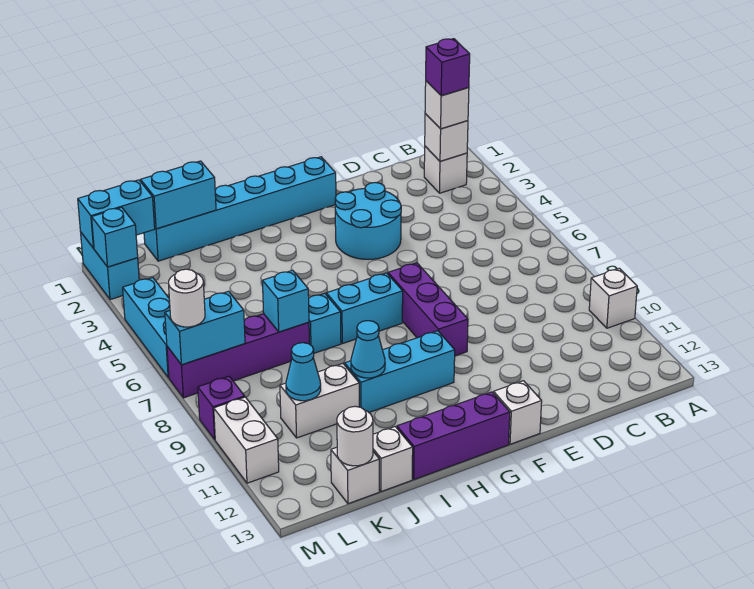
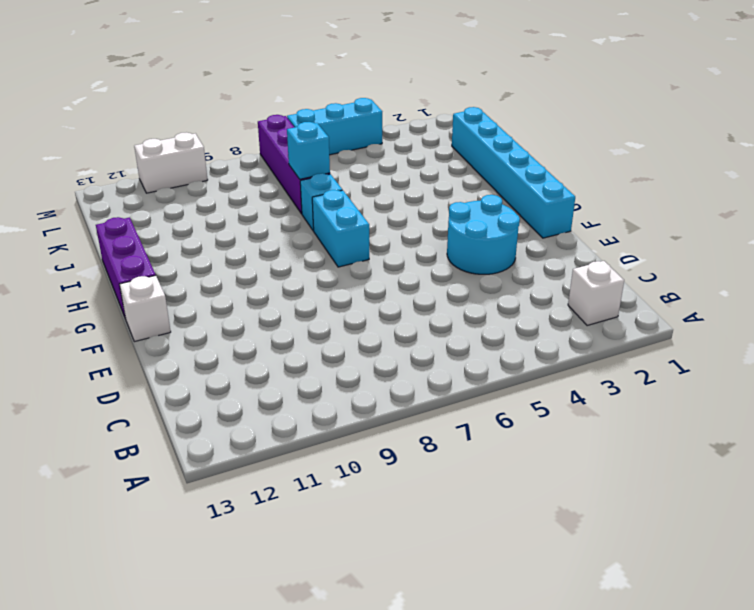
none -> white 1x1 brick [589,268,637,328]
none -> purple 1x3 brick [388,263,468,356]
none -> cyan 1x3 brick [345,331,455,412]
none -> white 1x2 brick [280,364,359,438]

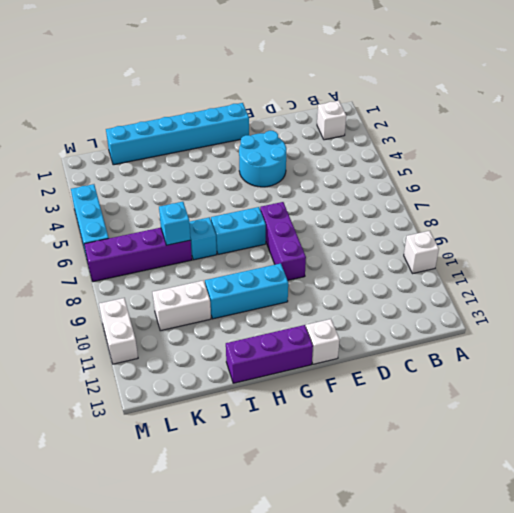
none -> white 1x1 brick [373,427,413,492]
none -> white 1x1 brick [331,447,379,504]
none -> cyan 1x2 brick [81,233,139,300]
none -> purple 1x1 brick [198,376,245,439]

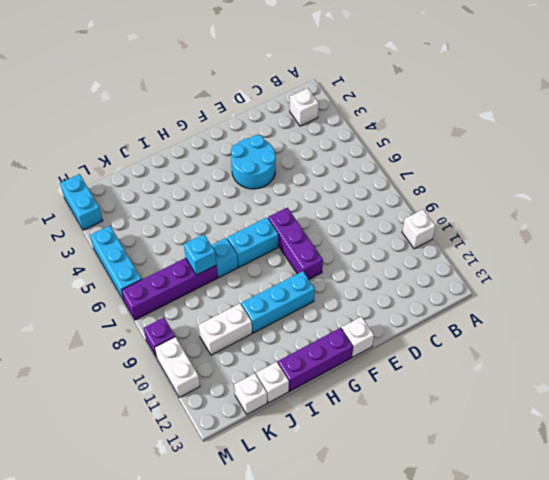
none -> cyan 1x6 brick [144,157,336,261]
none -> white 1x1 brick [425,114,468,161]
none -> cyan 1x1 cone [351,321,385,378]
none -> cyan 1x2 brick [141,161,216,229]

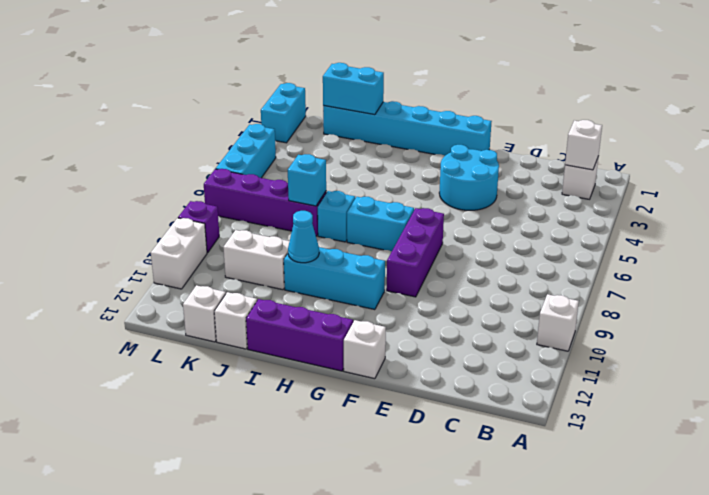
none -> cyan 1x1 cone [286,343,321,401]
none -> white 1x1 round brick [337,406,373,466]
none -> cyan 1x2 brick [78,180,155,248]
none -> cyan 1x2 brick [165,291,245,365]

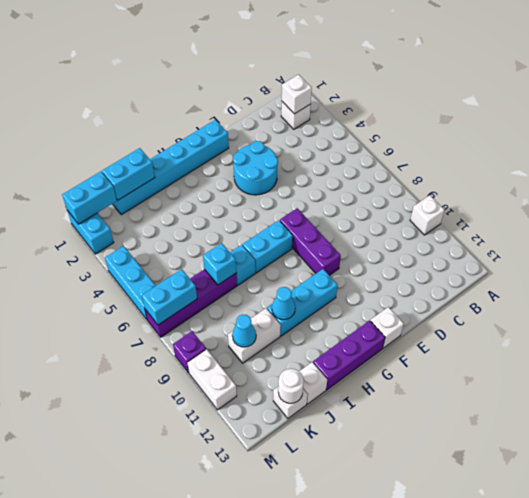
none -> cyan 1x1 brick [92,207,138,267]
none -> white 1x1 brick [425,81,469,129]
none -> white 1x1 round brick [169,269,205,327]
none -> purple 1x1 brick [426,39,470,96]

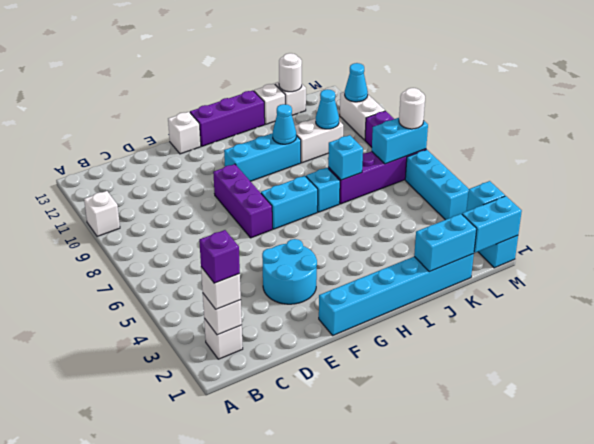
cyan 1x1 cone [345,63,368,102] -> none

